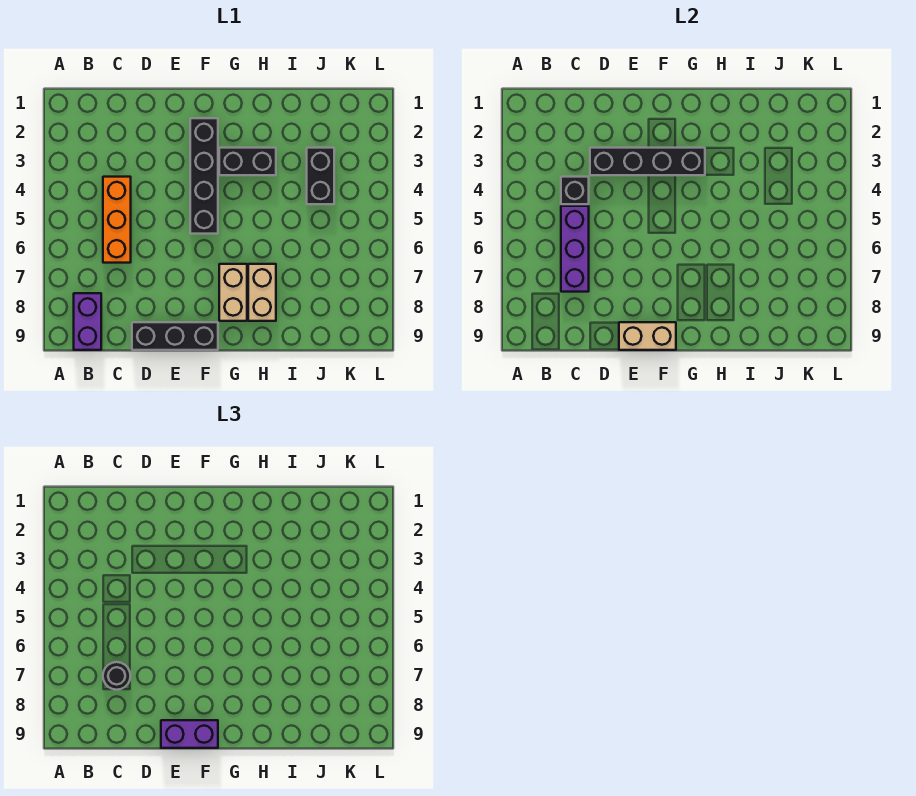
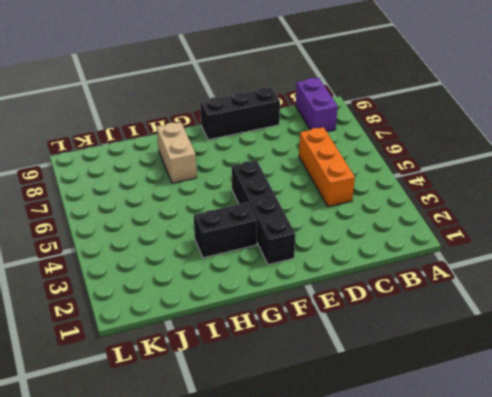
none -> tan 1x2 brick [219,264,247,321]
none -> black 1x2 brick [307,148,334,204]
none -> black 1x1 brick [561,177,589,204]

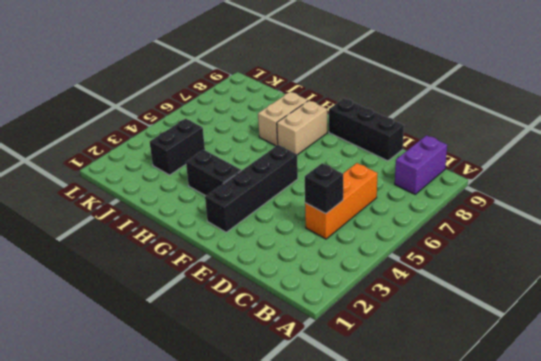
none -> purple 1x3 brick [561,206,589,292]
none -> black 1x4 brick [590,148,705,175]
none -> tan 1x2 brick [619,322,676,350]

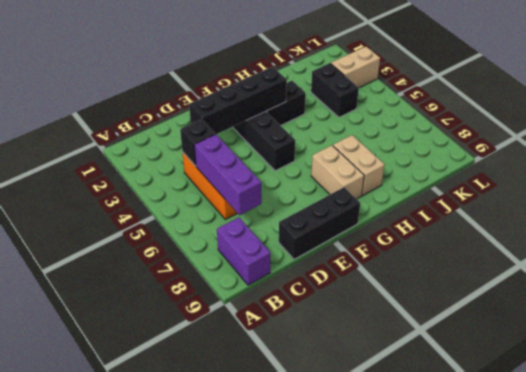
tan 1x2 brick [331,47,380,88] -> tan 1x2 brick moved to [619,322,676,350]
none -> black 1x1 round brick [103,662,131,690]
none -> purple 1x2 brick [161,720,218,748]

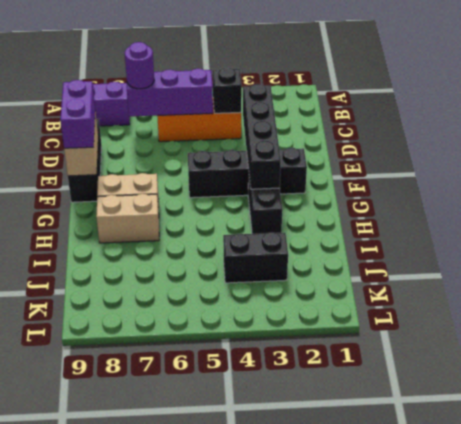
purple 1x1 round brick [125,42,154,89] -> black 1x1 round brick [103,662,131,690]

